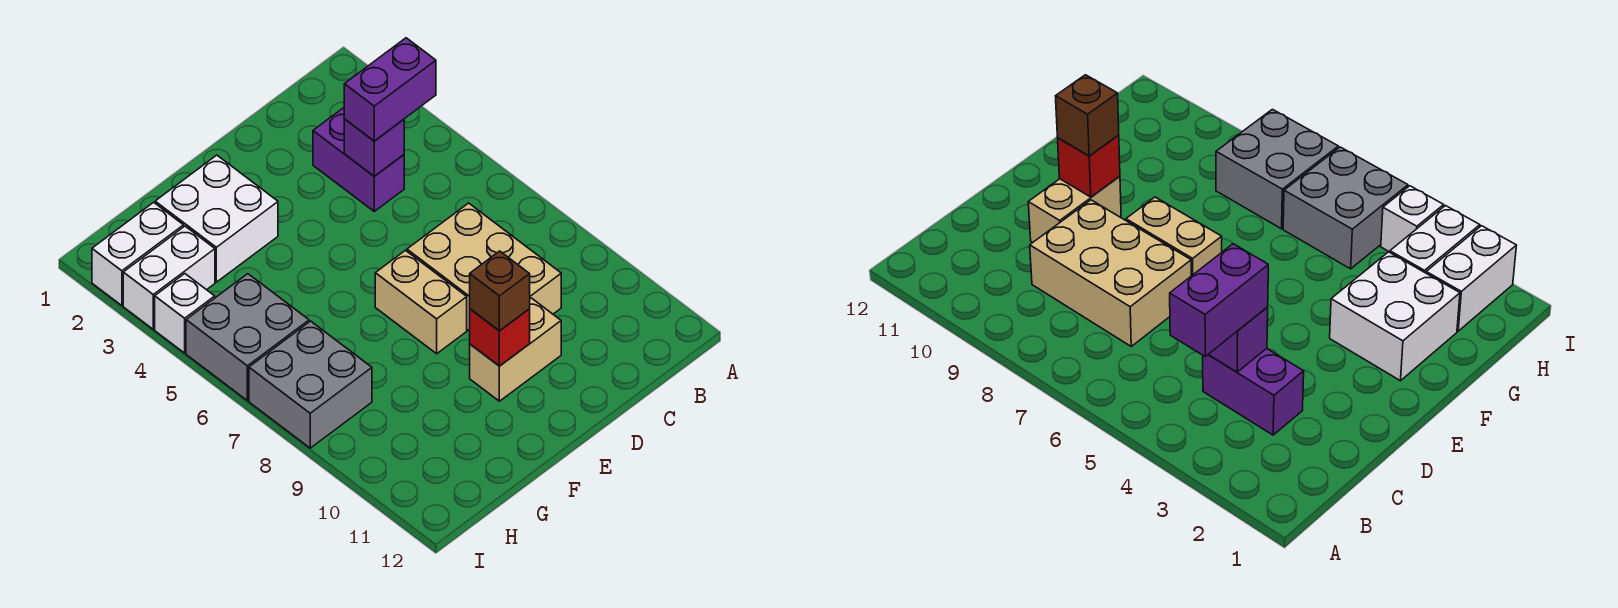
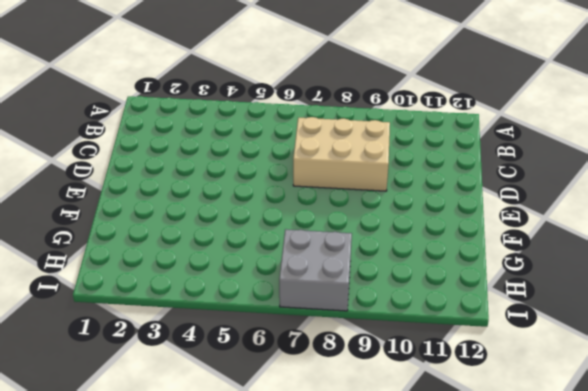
none -> purple 1x2 brick [313,108,404,211]
none -> tan 1x2 brick [470,298,561,401]
none -> tan 1x2 brick [375,250,467,354]

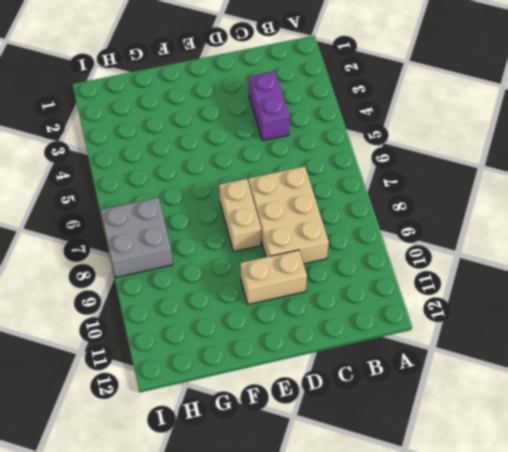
none -> white 2x2 brick [155,155,278,282]
none -> white 1x2 brick [92,202,184,306]
none -> white 1x2 brick [123,226,215,329]

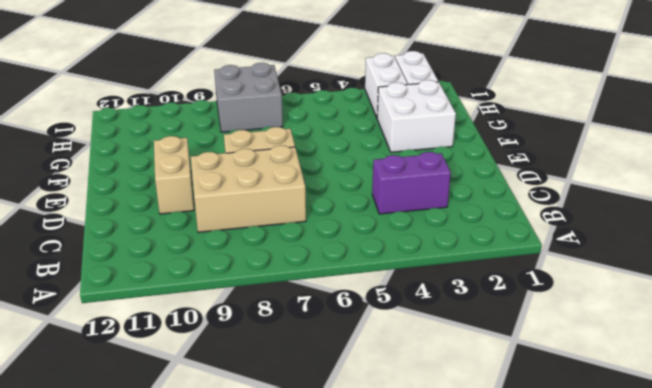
none -> grey 2x2 brick [186,274,309,401]
none -> white 1x1 brick [155,274,215,353]
none -> purple 1x1 brick [344,119,404,176]

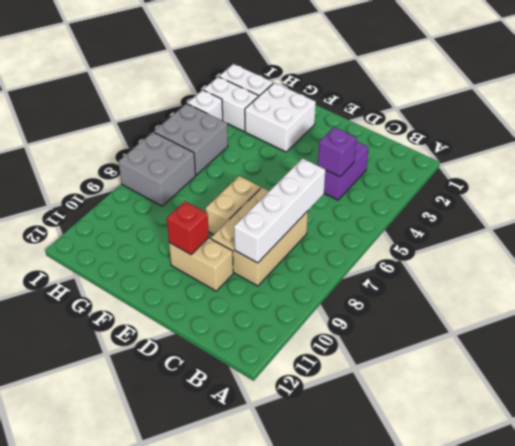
white 1x4 brick [234,158,325,263] -> none
none -> purple 1x2 brick [344,38,436,141]
none -> brown 1x1 brick [470,251,530,331]

